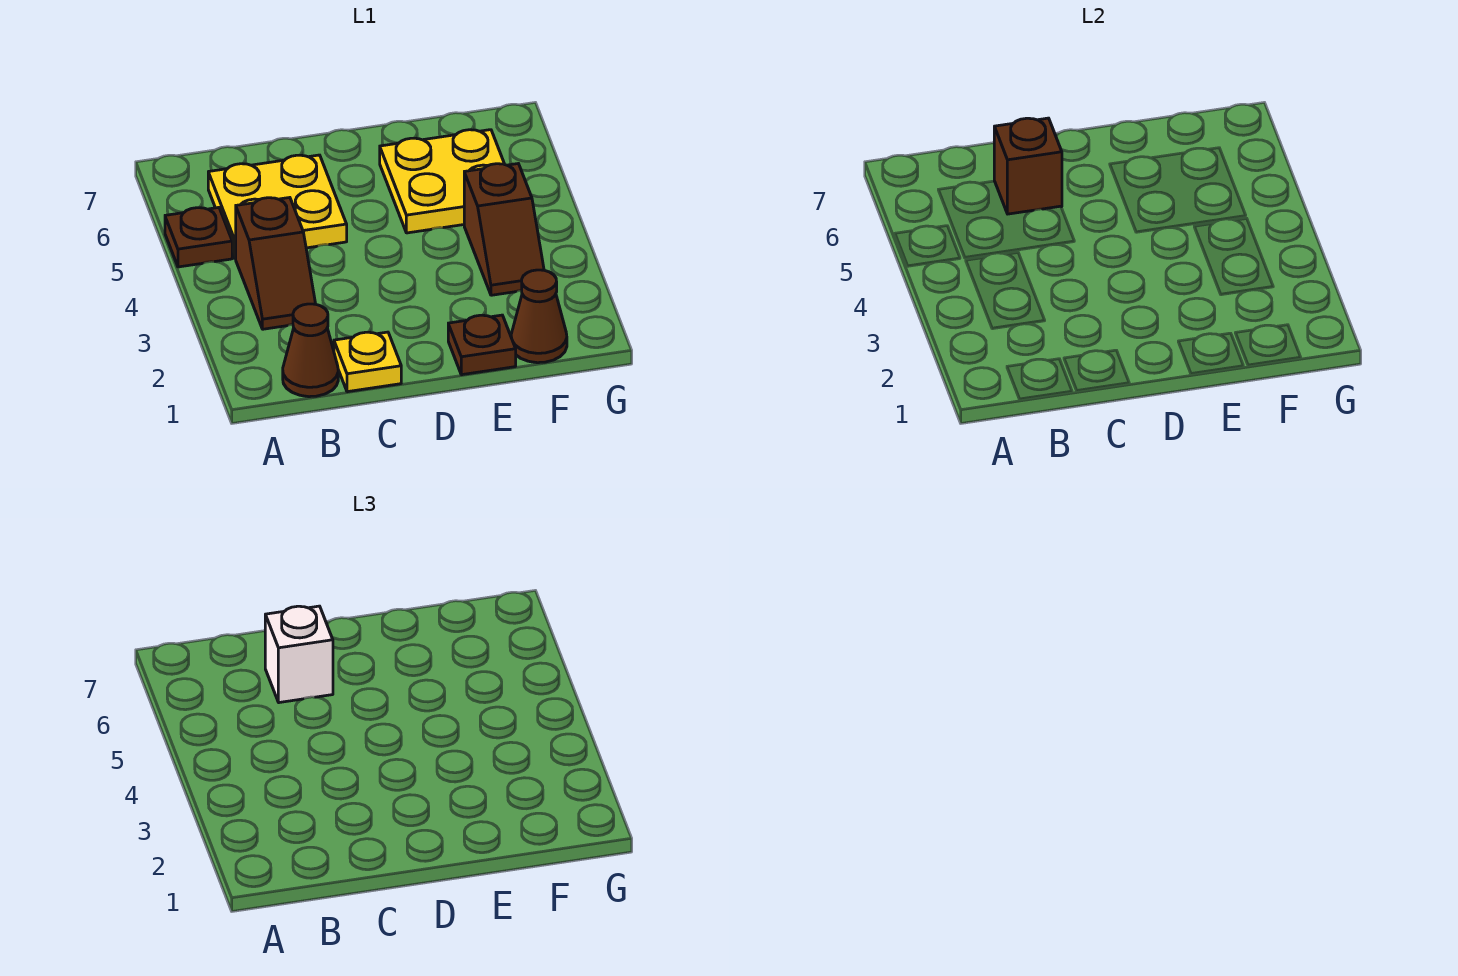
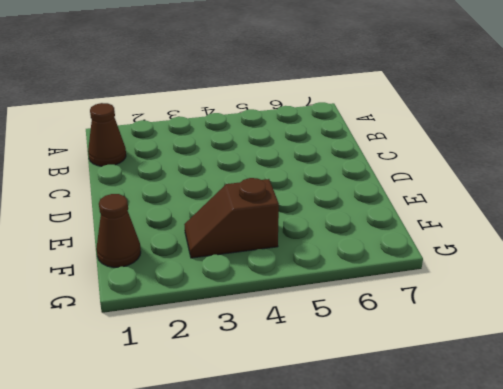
none -> brown 1x1 plate [165,207,232,267]
none -> brown 1x2 slope [236,198,316,329]

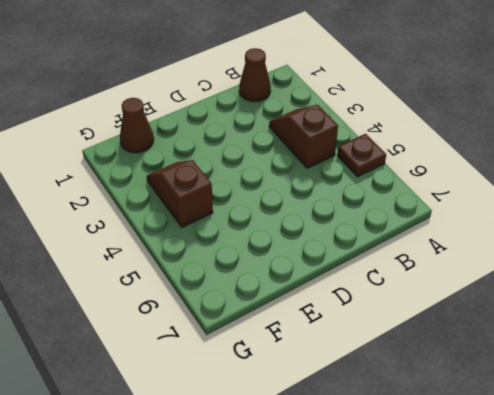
none -> yellow 2x2 plate [208,155,347,259]
none -> yellow 1x1 plate [334,332,401,392]

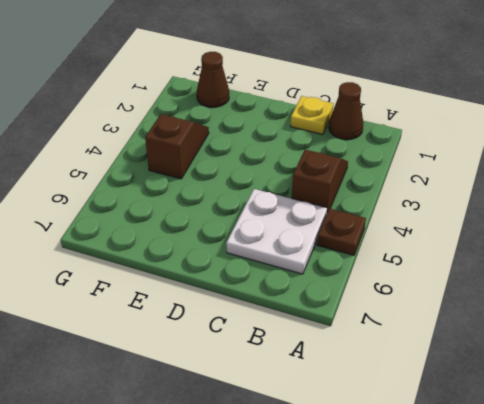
white 2x2 plate [226,189,327,274] -> yellow 2x2 plate [208,155,347,259]
none -> brown 1x1 plate [448,315,516,375]
none -> yellow 2x2 plate [380,130,504,233]

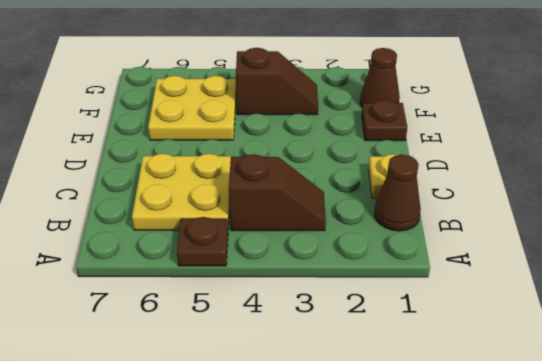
none -> brown 1x1 brick [994,118,1062,214]
none -> white 1x1 brick [265,606,333,703]

